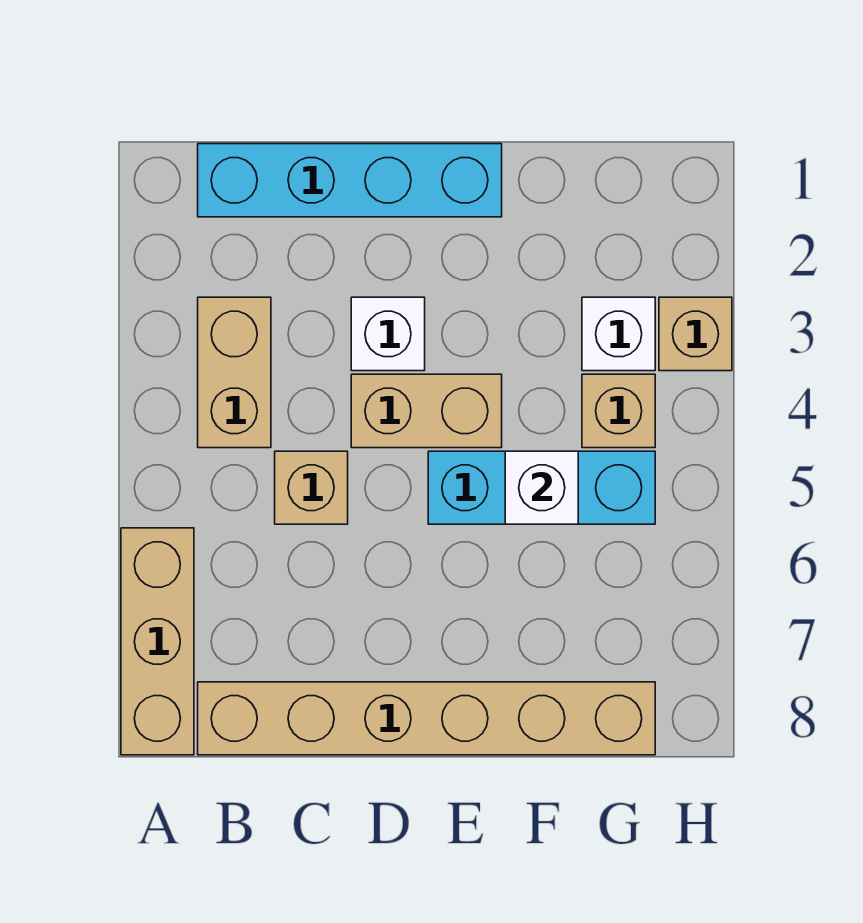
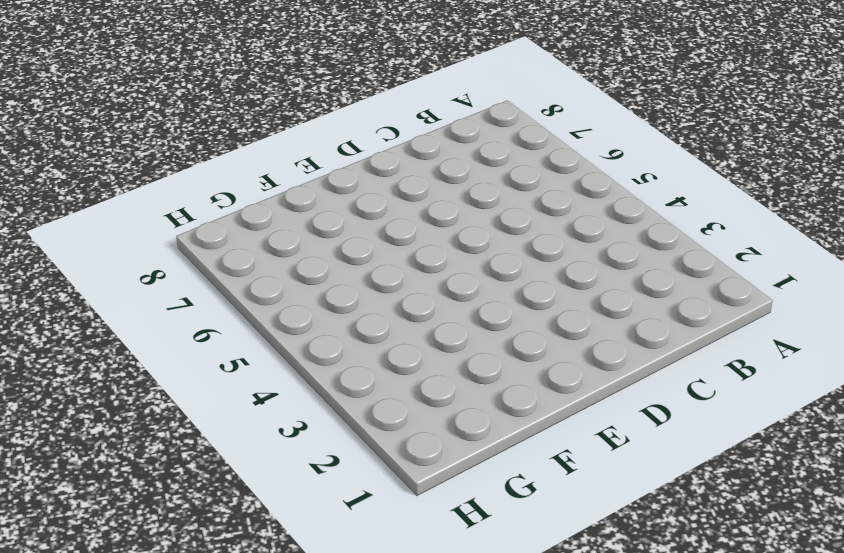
none -> tan 1x3 brick [121,528,194,755]
none -> cyan 1x4 brick [198,144,502,217]
none -> tan 1x2 brick [198,297,271,448]

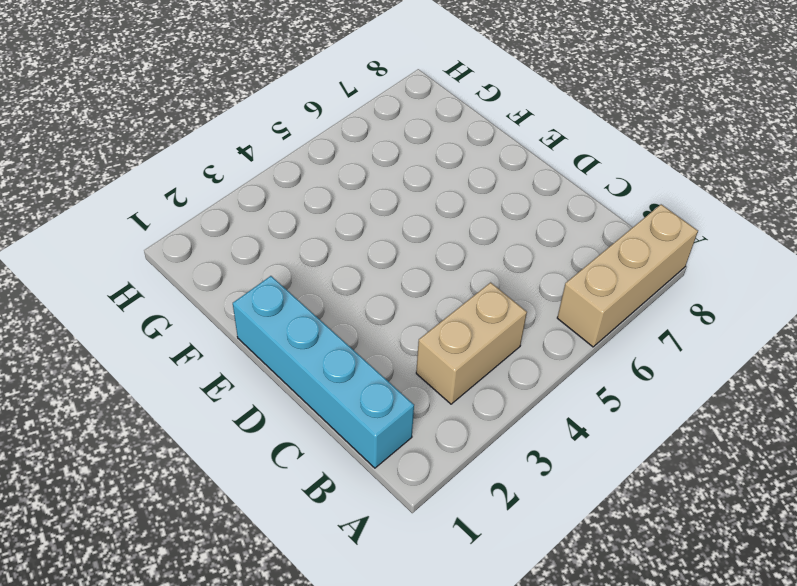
none -> tan 1x6 brick [198,682,655,755]
none -> tan 1x1 brick [275,451,348,524]
none -> white 1x1 brick [351,297,425,371]

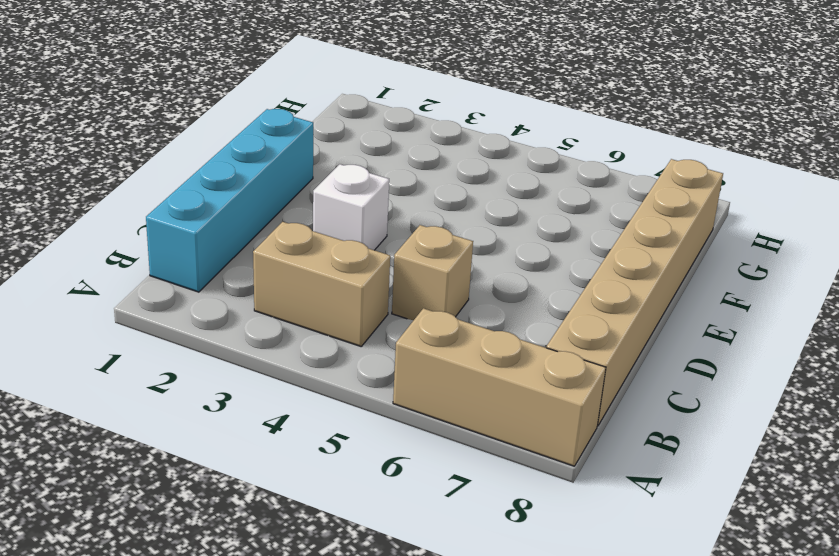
none -> tan 1x2 brick [351,374,502,448]
none -> cyan 1x3 brick [428,451,655,524]
none -> white 1x1 brick [582,297,655,371]

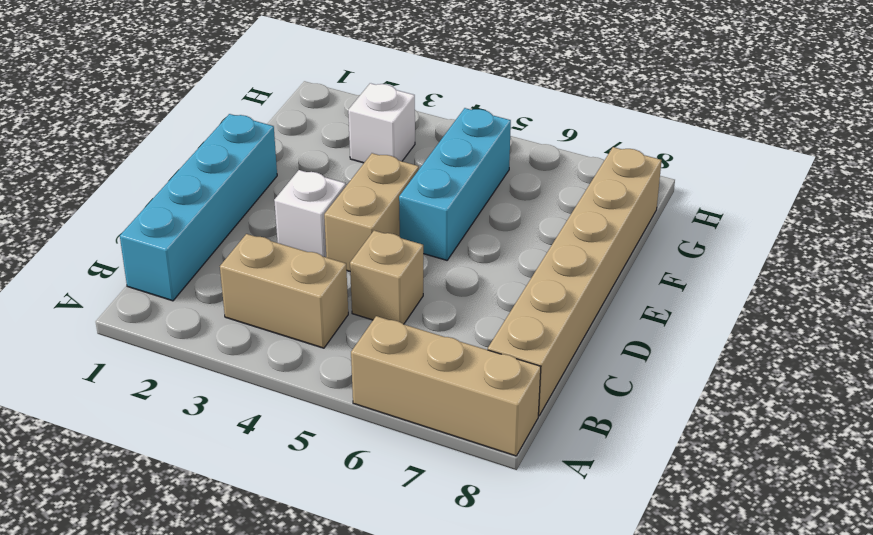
none -> tan 1x1 brick [582,374,655,448]
none -> tan 1x1 brick [659,297,732,371]
none -> white 1x1 brick [505,451,578,524]

